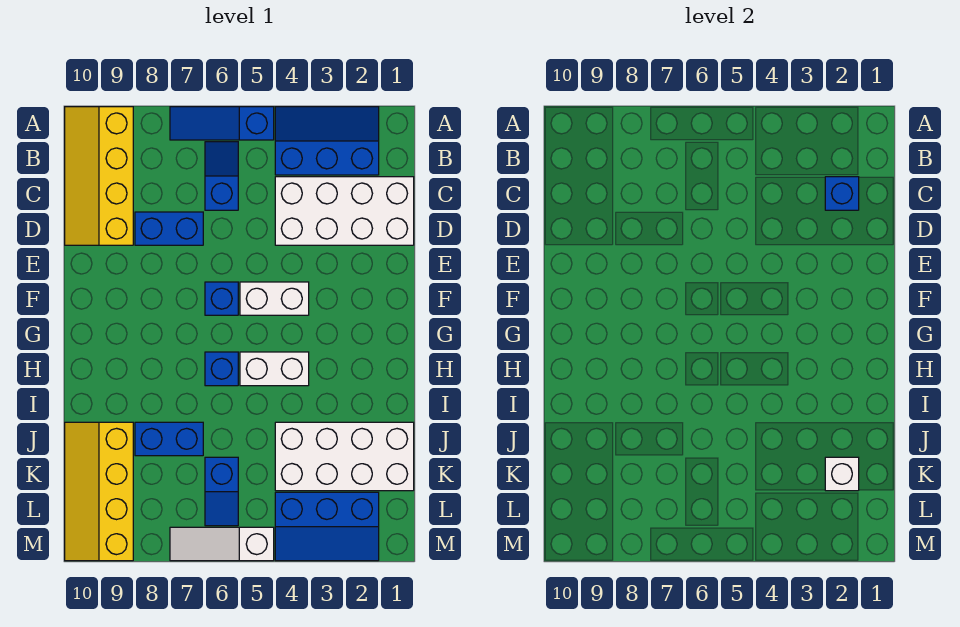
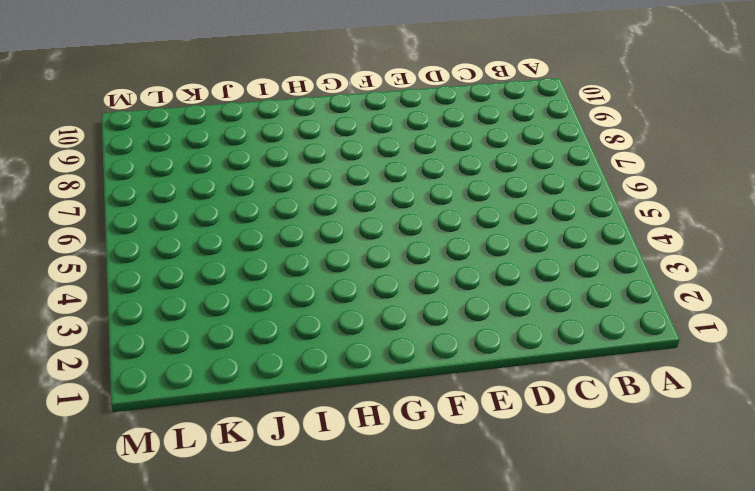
none -> blue 2x3 slope [275,107,379,175]
none -> blue 1x3 slope [170,107,274,140]
none -> yellow 2x4 slope [65,107,133,245]

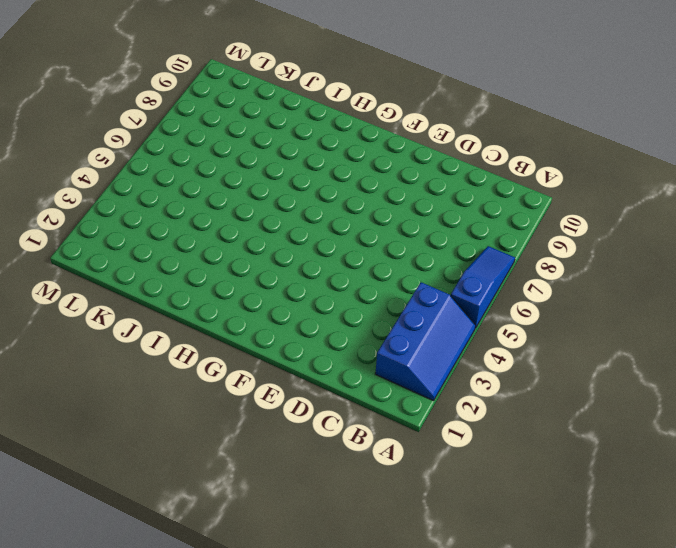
none -> yellow 2x4 slope [65,107,133,245]
none -> blue 1x2 slope [205,142,238,210]
none -> white 2x4 brick [275,177,414,245]

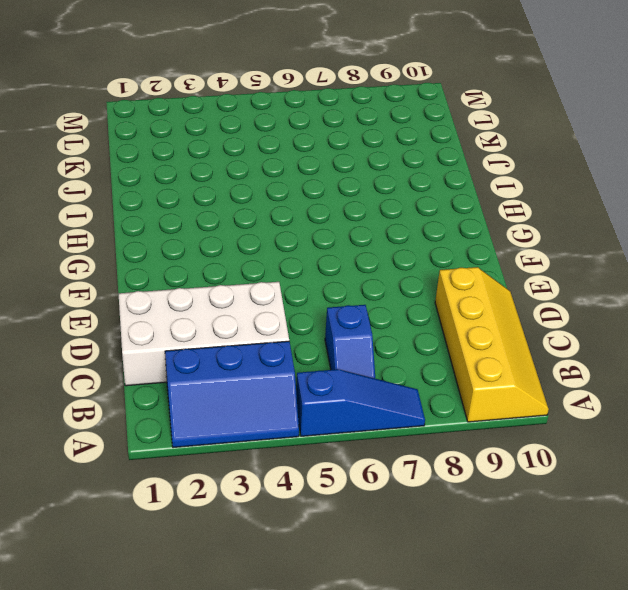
none -> blue 1x2 brick [135,212,203,245]
none -> white 1x2 brick [240,282,309,315]
none -> blue 1x1 brick [205,282,238,315]

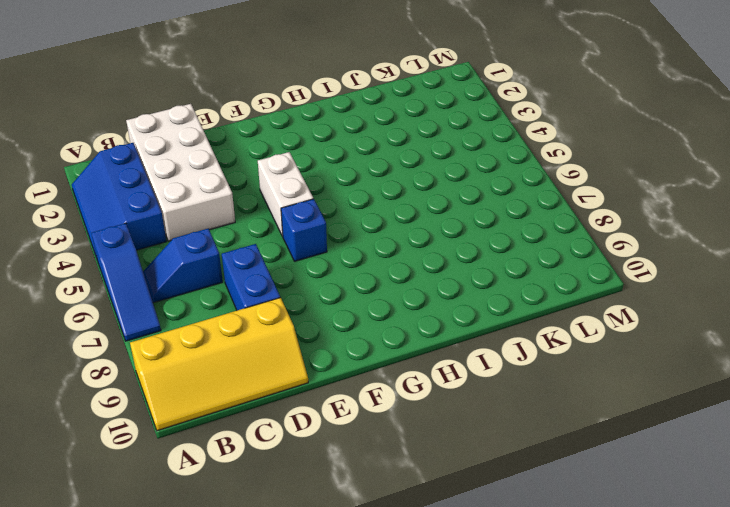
none -> white 1x2 brick [240,352,309,386]
none -> blue 1x1 brick [205,352,238,386]
none -> white 2x4 brick [275,422,414,491]

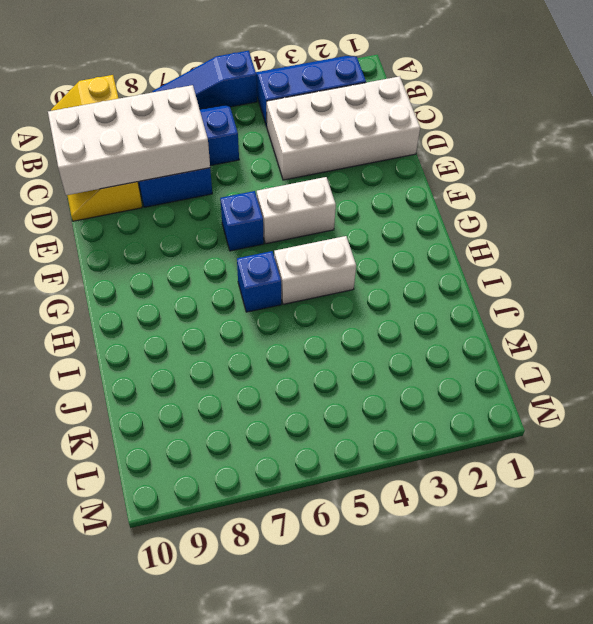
white 2x4 brick [48,85,210,195] -> white 2x4 brick moved to [275,422,414,491]
none -> blue 1x2 brick [135,422,203,456]
none -> yellow 2x4 slope [65,422,133,561]
none -> blue 1x2 slope [205,457,238,526]

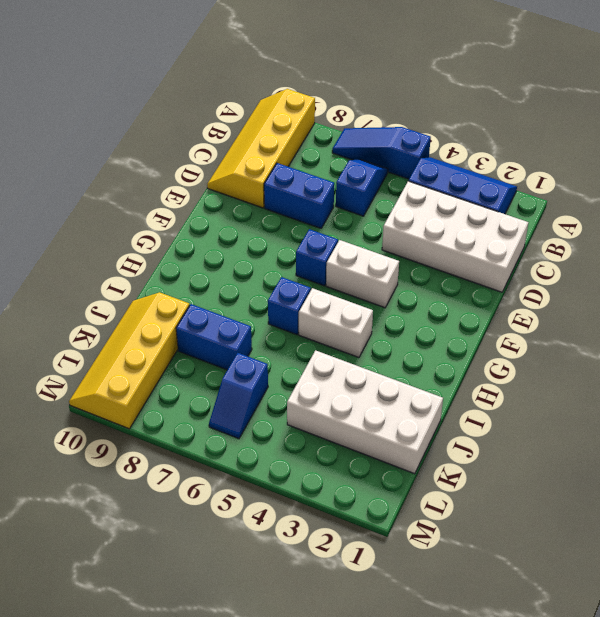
none -> blue 2x3 slope [275,492,379,561]
none -> white 1x3 slope [170,527,274,561]
none -> blue 1x1 brick [825,177,859,210]

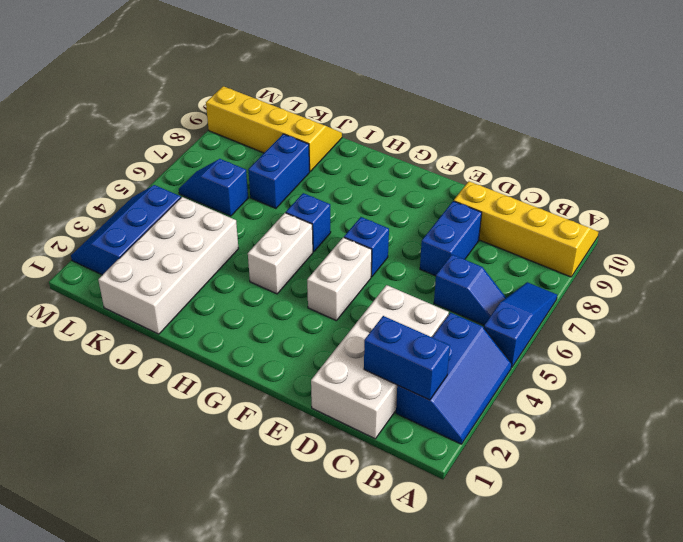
blue 1x2 brick [364,316,450,400] -> blue 1x1 brick [825,177,859,210]
none -> white 1x3 slope [170,527,274,561]
none -> white 1x1 brick [825,457,859,491]

